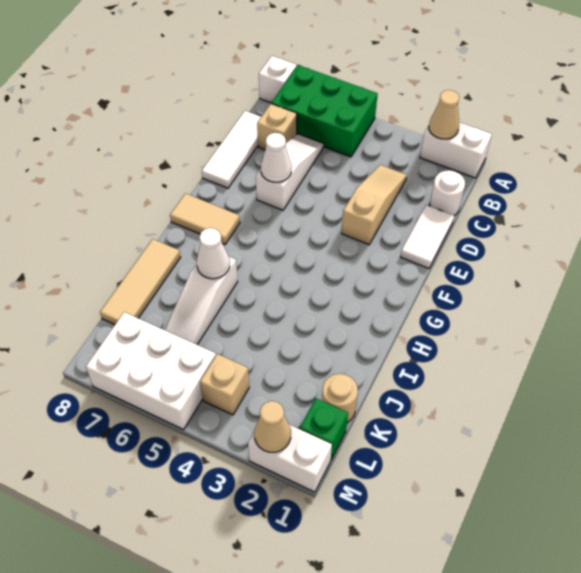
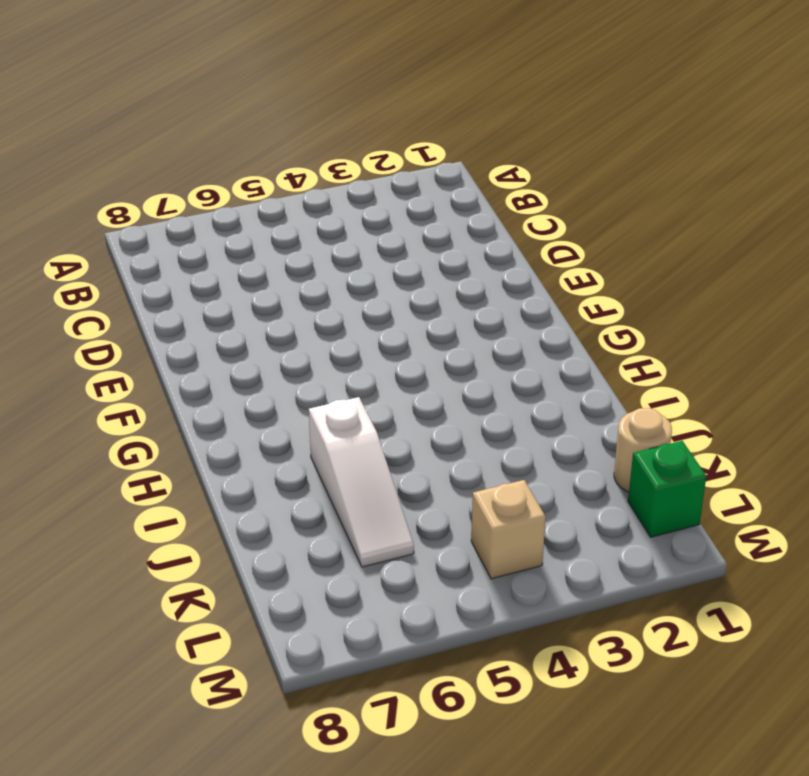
none -> white 1x2 brick [420,122,492,178]
none -> green 2x3 brick [271,65,378,157]
none -> white 1x1 brick [259,56,297,103]

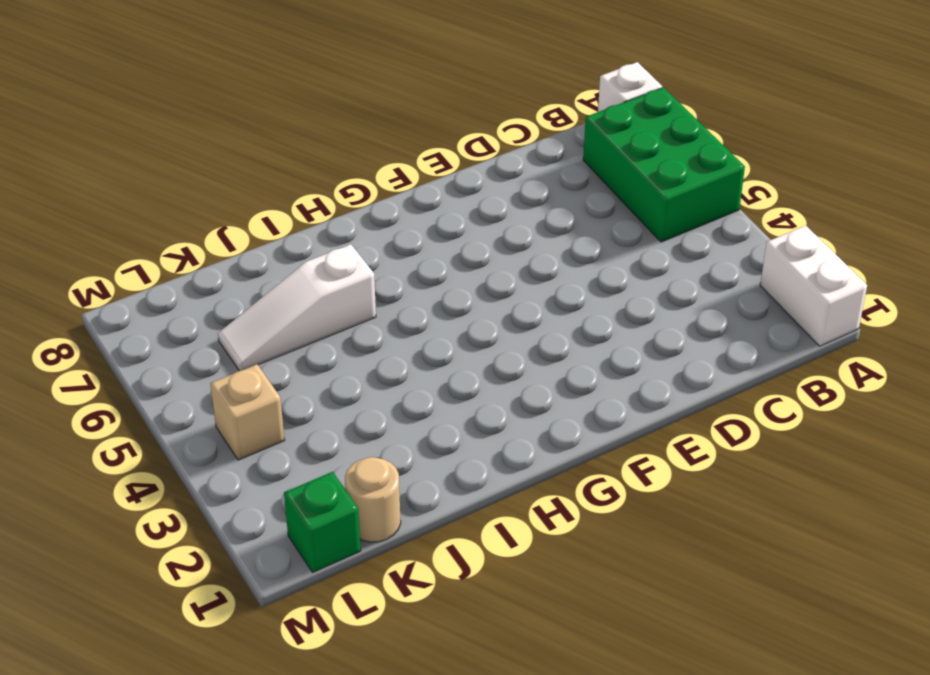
none -> white 1x1 round brick [430,170,465,215]
none -> tan 1x3 slope [342,165,407,245]
none -> white 1x3 slope [256,134,323,210]

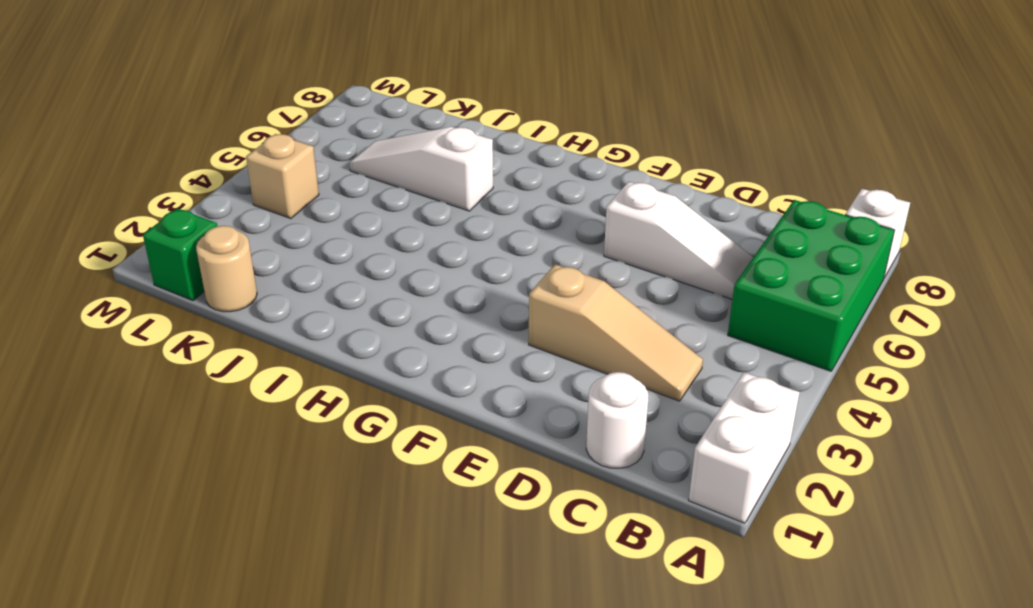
none -> tan 1x1 brick [257,104,297,150]
none -> white 1x3 tile [202,111,261,188]
none -> white 1x2 tile [401,205,454,269]

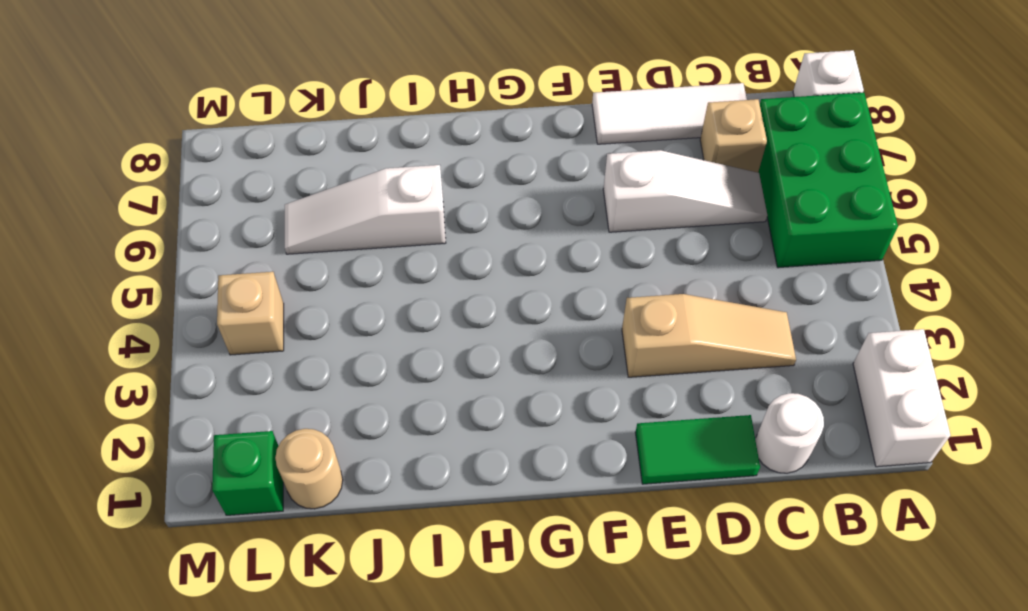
green 1x2 tile [635,415,760,484] -> white 1x2 tile [401,205,454,269]
none -> tan 1x2 tile [170,193,240,244]
none -> tan 1x3 tile [100,239,180,325]
none -> white 2x3 brick [86,312,216,430]

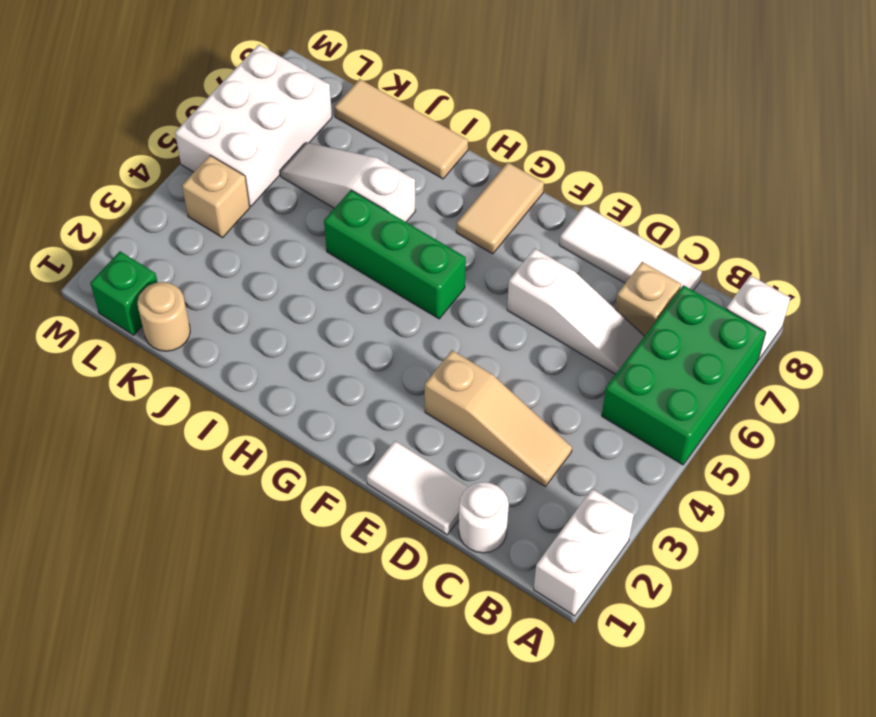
green 1x3 brick [324,190,466,319] -> none
none -> white 1x2 brick [248,425,332,492]
none -> tan 1x1 cone [429,90,459,139]
none -> white 1x1 cone [261,133,291,182]

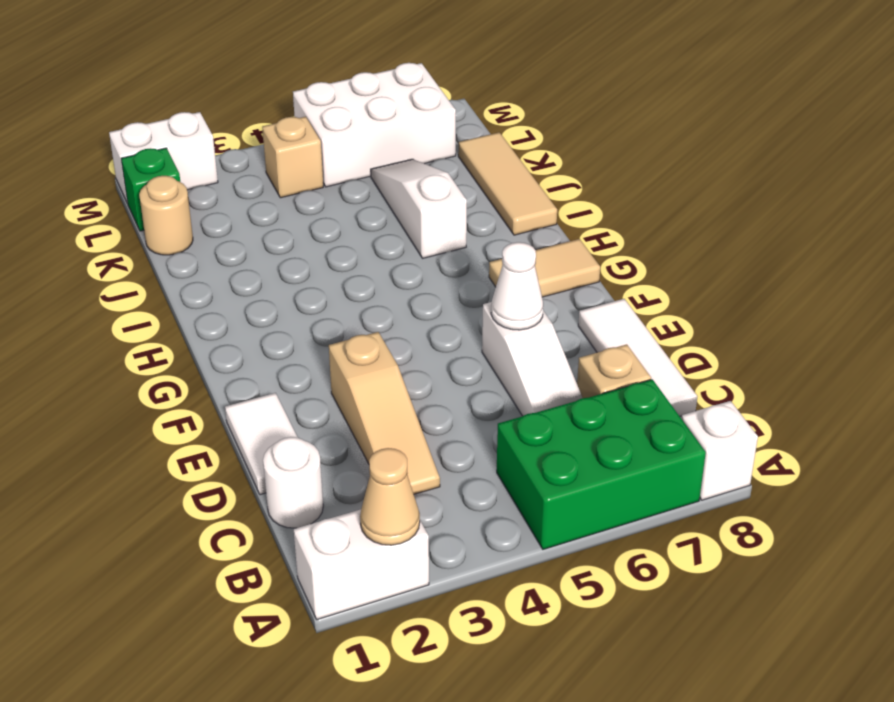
none -> white 1x1 cone [197,228,230,279]
none -> tan 1x1 cone [254,401,291,452]

